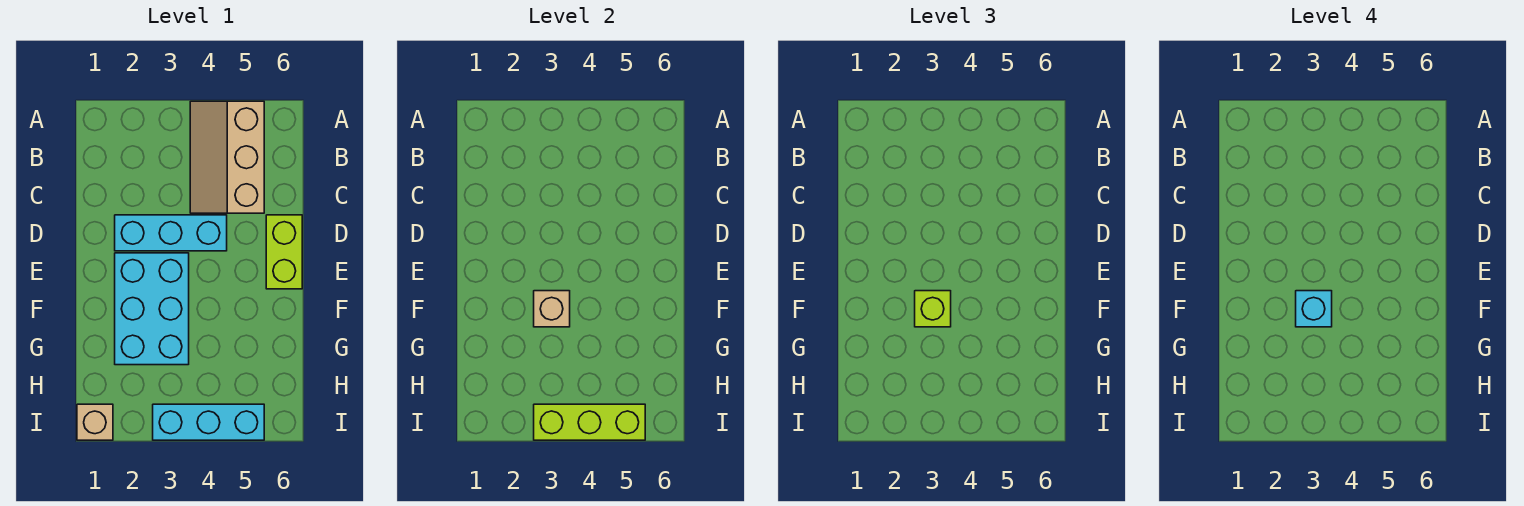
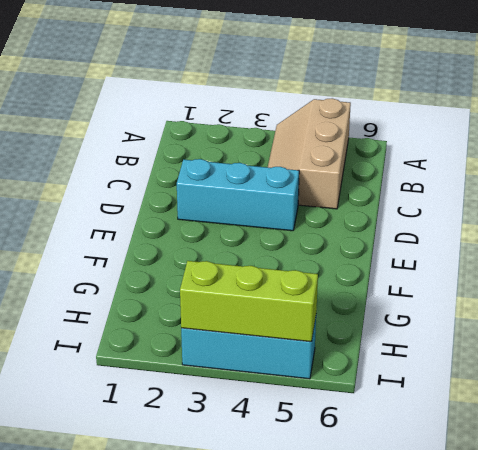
none -> lime 1x2 brick [266,215,302,289]
none -> cyan 2x3 brick [115,253,189,365]

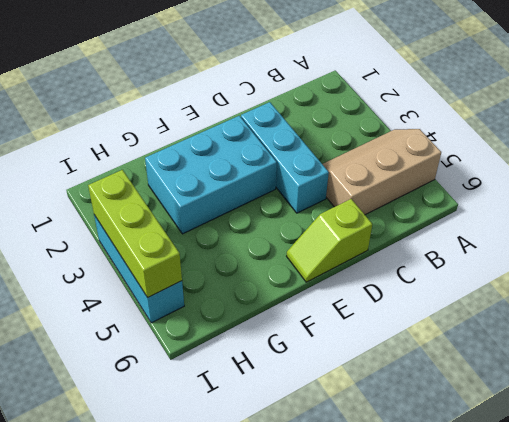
lime 1x2 slope [287,199,372,282] -> lime 1x2 brick [266,215,302,289]
none -> tan 1x1 brick [77,404,113,440]
none -> tan 1x1 brick [534,291,570,327]

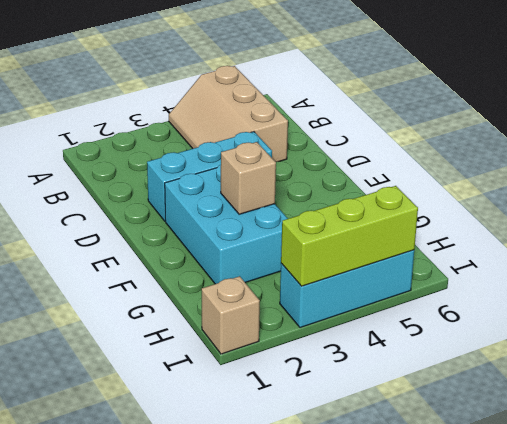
none -> lime 1x2 brick [266,215,302,289]
none -> lime 1x1 brick [915,291,951,327]

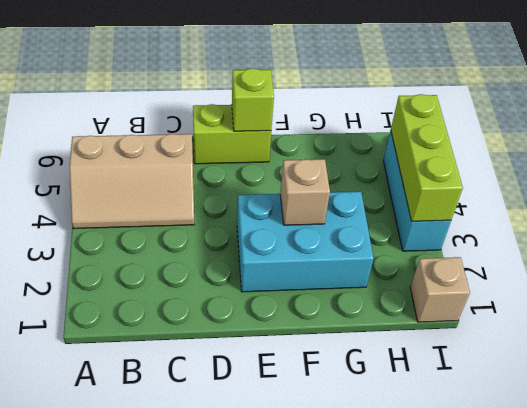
lime 1x1 brick [232,68,274,131] -> lime 1x1 brick moved to [915,291,951,327]
none -> cyan 1x3 brick [115,215,227,251]
none -> cyan 1x1 brick [1296,291,1332,327]

